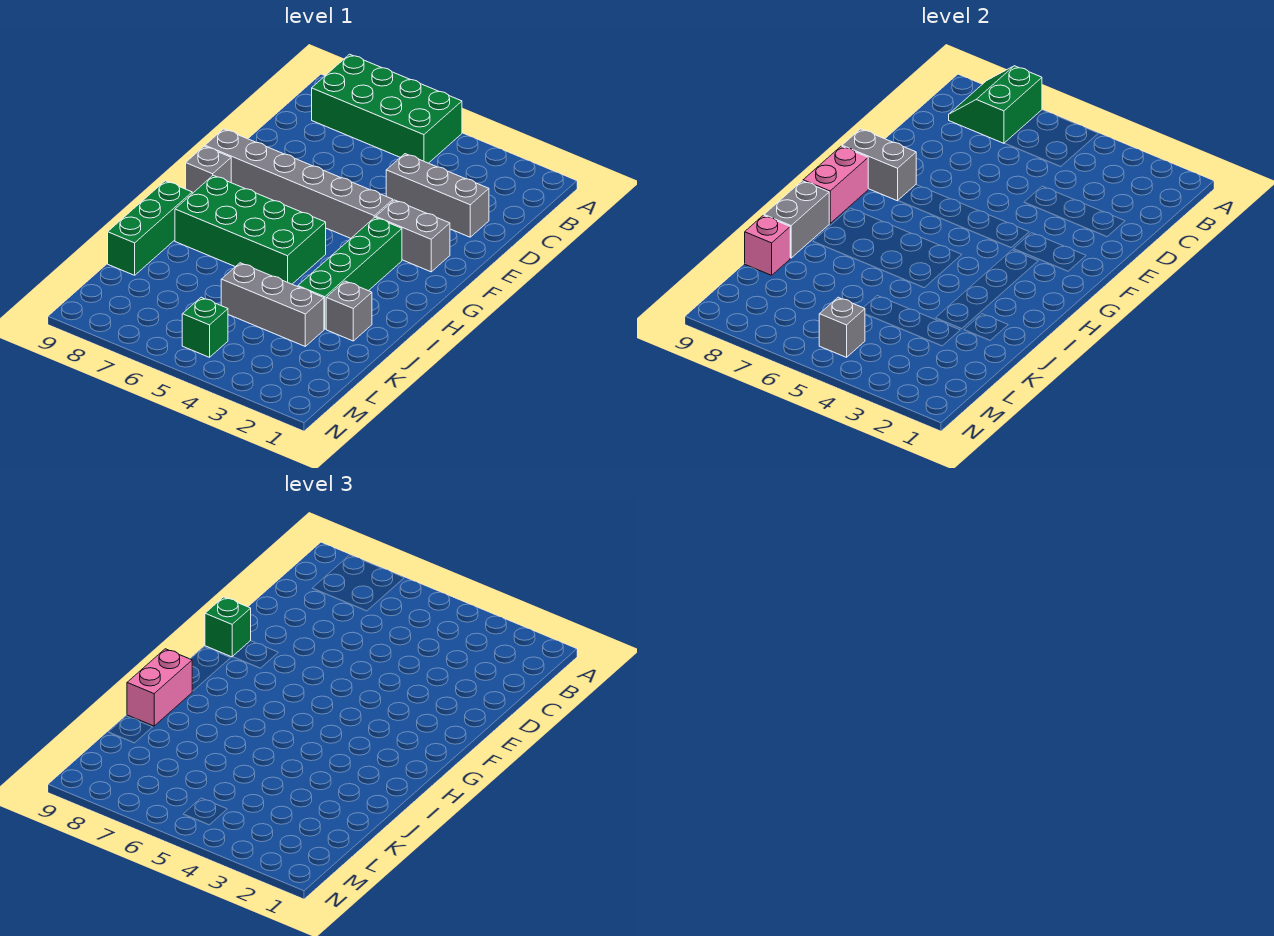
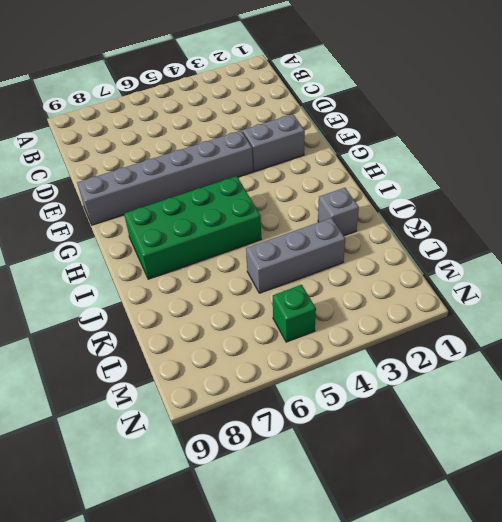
none -> green 2x4 brick [312,54,462,163]
none -> grey 1x3 brick [386,154,489,237]
none -> green 1x4 brick [298,217,402,329]

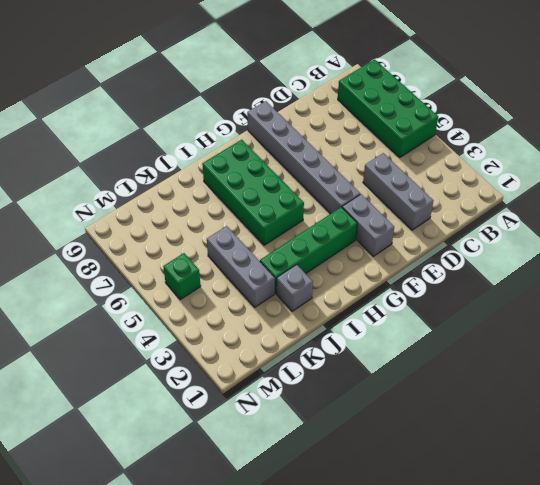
none -> grey 1x1 brick [186,146,231,194]
none -> green 1x3 brick [108,181,192,275]
none -> green 2x2 slope [949,66,1042,143]

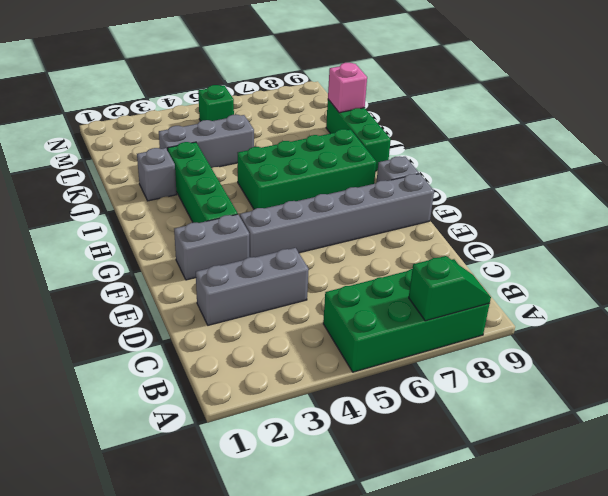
green 1x2 slope [409,256,491,321] -> green 2x2 slope [949,66,1042,143]
none -> grey 1x2 brick [842,129,916,201]
none -> pink 1x2 brick [803,146,868,223]
none -> grey 1x2 brick [764,181,829,258]

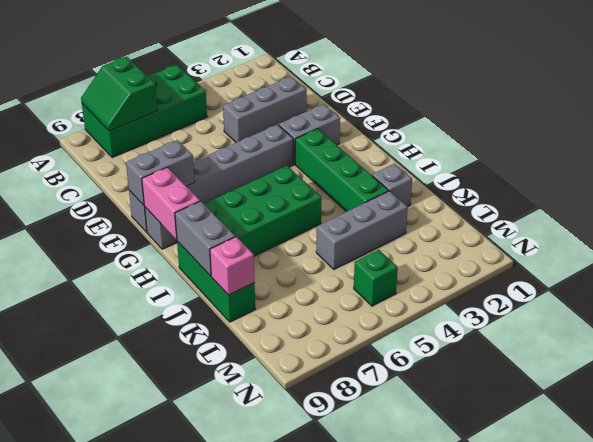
none -> grey 1x1 brick [819,297,865,357]
none -> green 1x1 brick [205,597,251,657]
none -> pink 1x2 brick [127,649,192,726]

